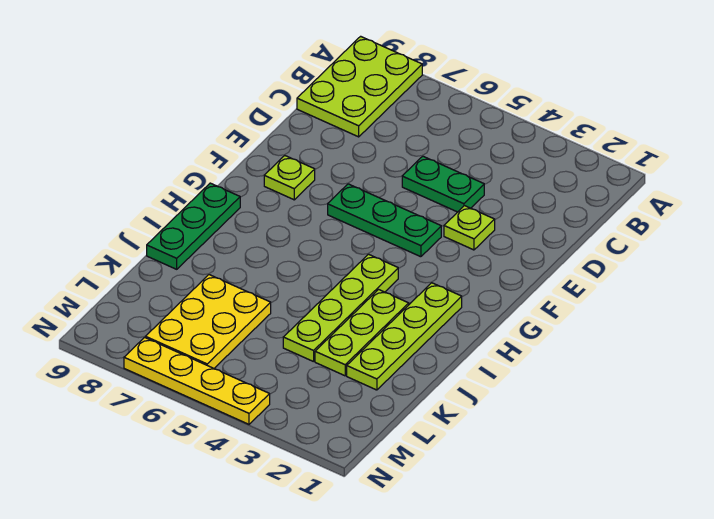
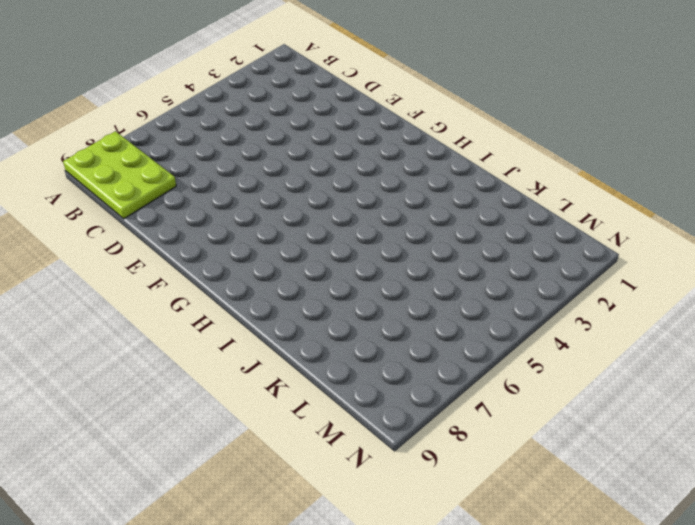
none -> green 1x2 plate [402,156,484,212]
none -> lime 1x1 plate [444,206,495,250]

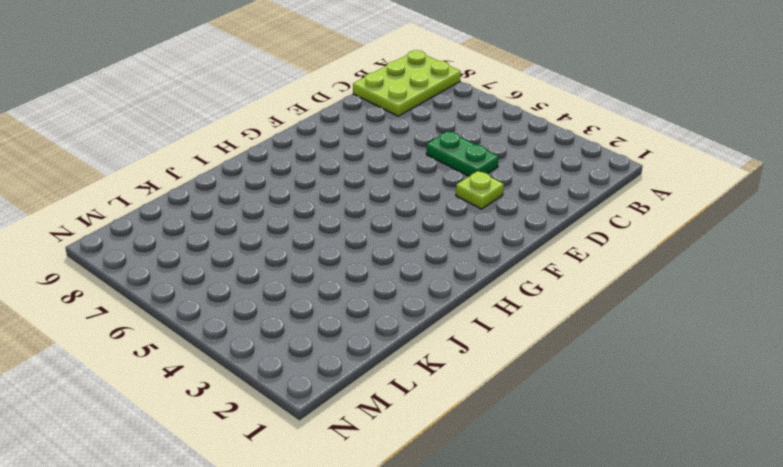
none -> green 1x3 plate [328,184,441,257]
none -> lime 1x1 plate [264,156,315,200]

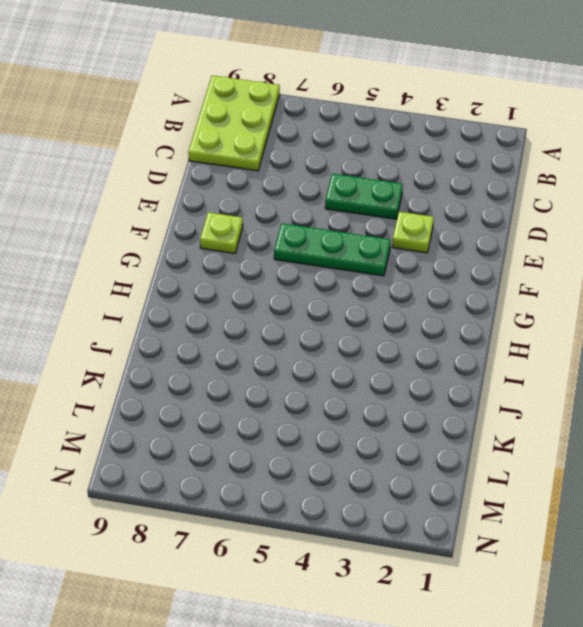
none -> lime 1x4 plate [347,283,462,390]
none -> lime 1x4 plate [283,254,398,362]

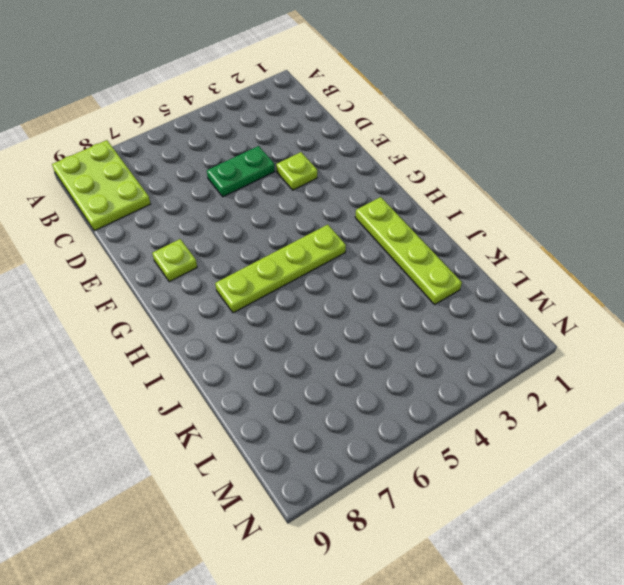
lime 1x4 plate [215,225,346,313] -> lime 1x4 plate turned to [283,254,398,362]
none -> green 1x3 plate [328,184,441,257]
none -> green 1x3 plate [147,183,240,269]

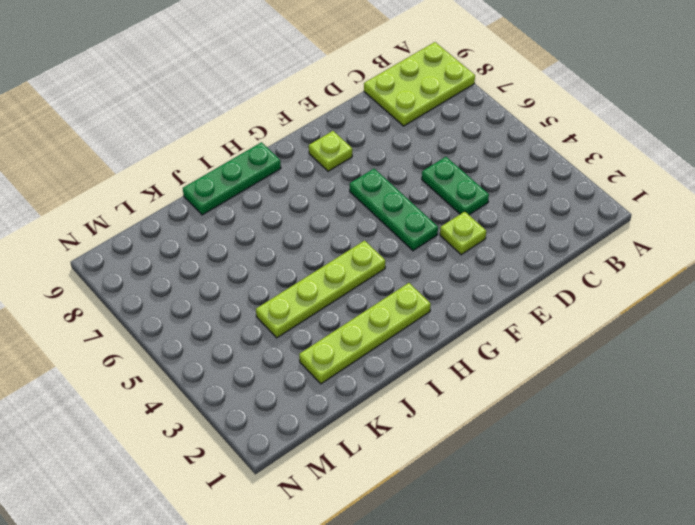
none -> lime 1x3 plate [315,290,409,376]
none -> yellow 2x3 plate [146,275,271,368]

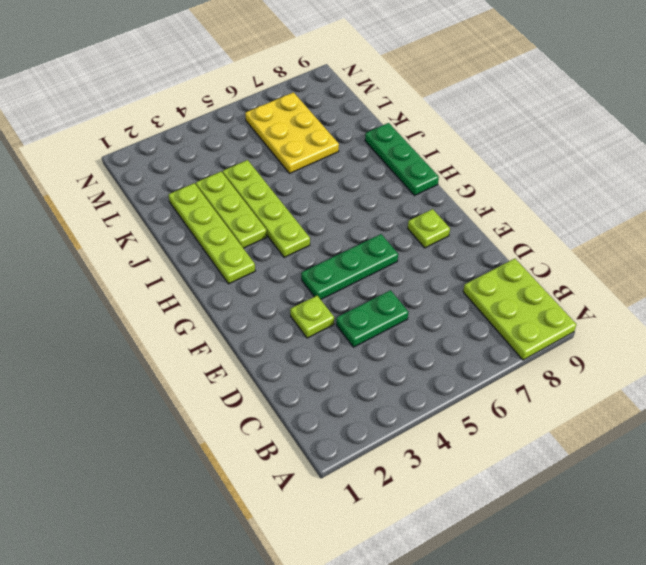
none -> yellow 1x4 plate [124,337,270,424]

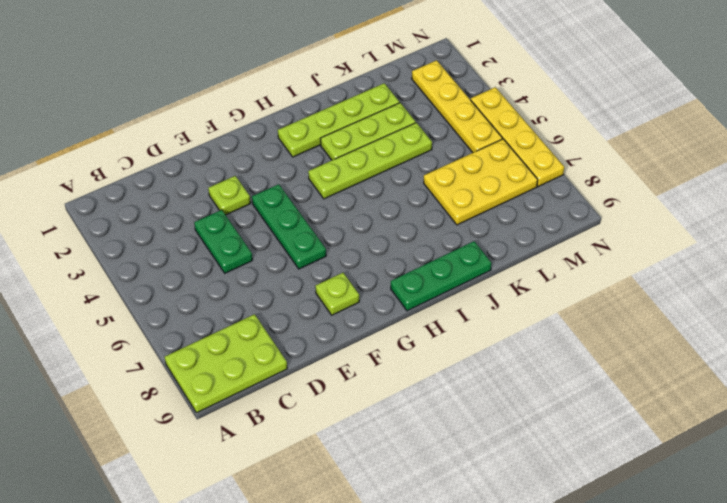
yellow 1x4 plate [412,60,502,153] -> none

